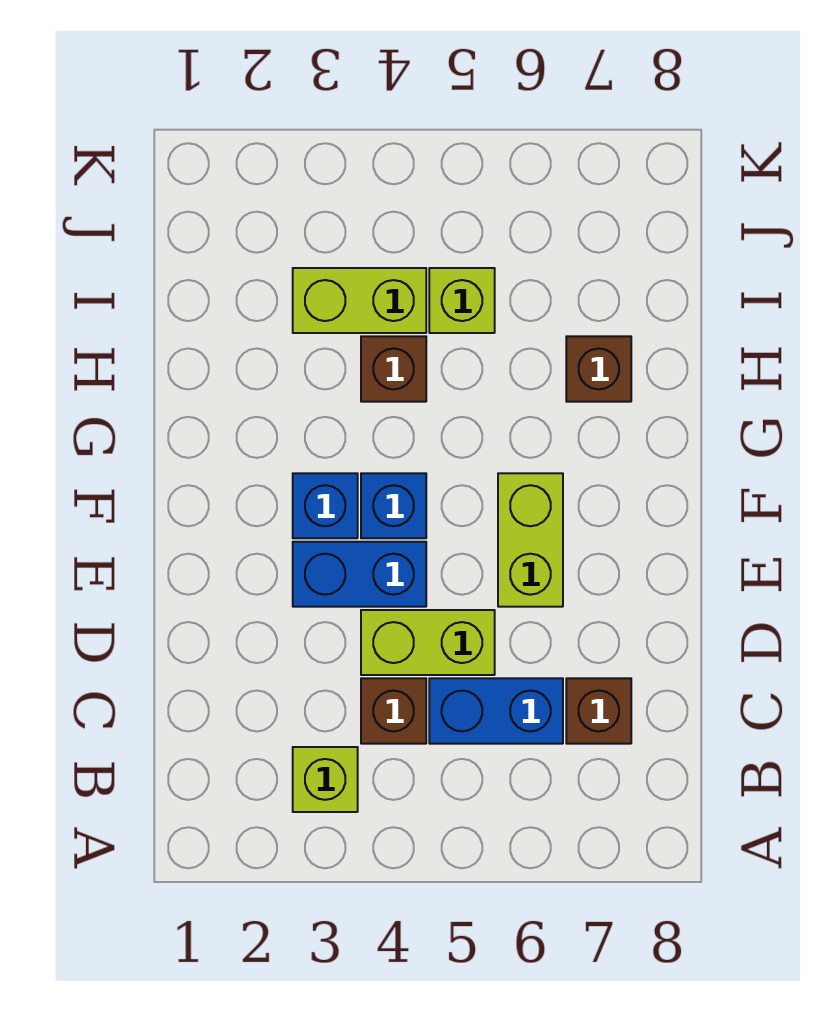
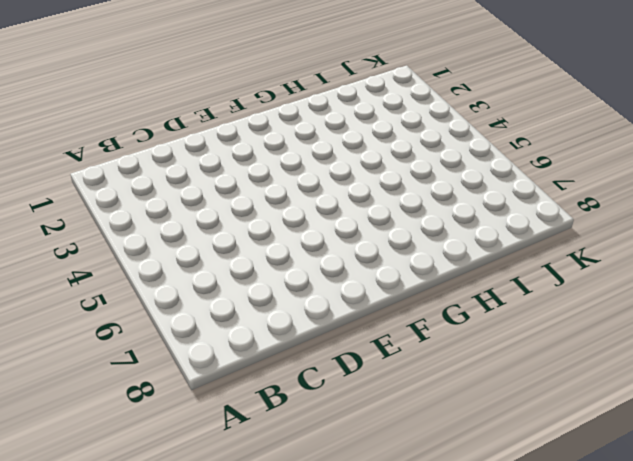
none -> lime 1x1 brick [293,747,358,812]
none -> brown 1x1 brick [361,678,426,744]
none -> blue 1x2 brick [429,678,563,744]

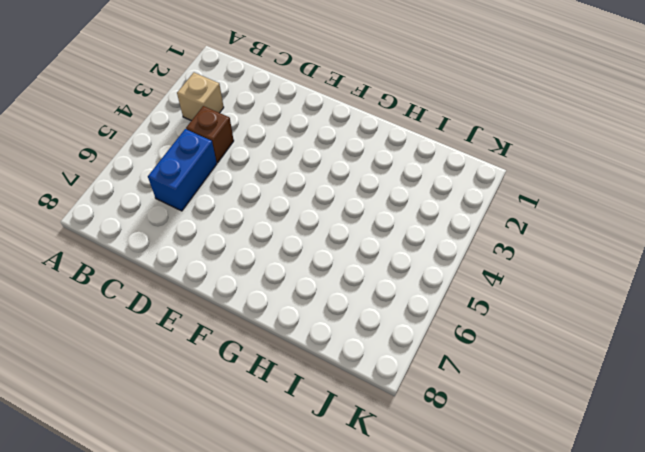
tan 1x1 brick [177,73,224,121] -> lime 1x1 brick [293,747,358,812]
none -> brown 1x1 brick [566,678,631,744]
none -> lime 1x2 brick [361,610,495,675]
none -> blue 1x2 brick [293,542,426,607]

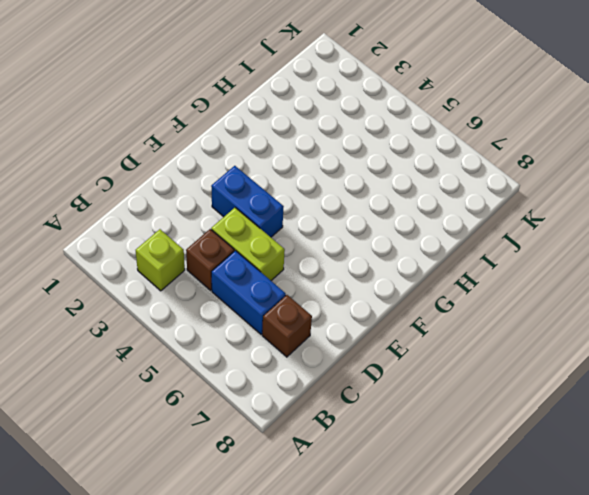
none -> lime 1x2 brick [498,473,563,607]
none -> blue 1x1 brick [293,473,358,538]
none -> blue 1x1 brick [361,473,426,538]

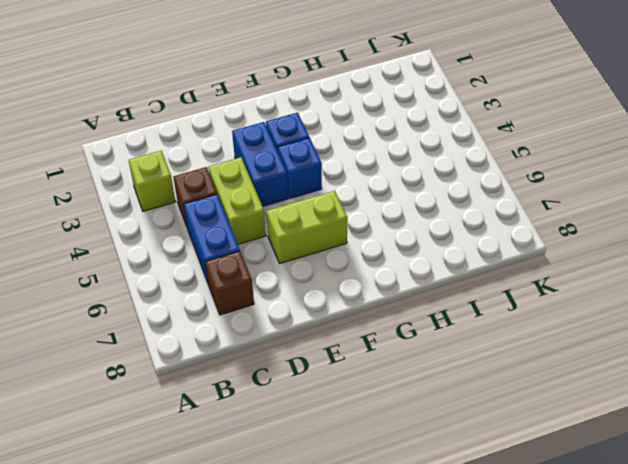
none -> brown 1x1 brick [361,336,426,402]
none -> brown 1x1 brick [566,336,631,402]
none -> lime 1x2 brick [293,268,426,333]

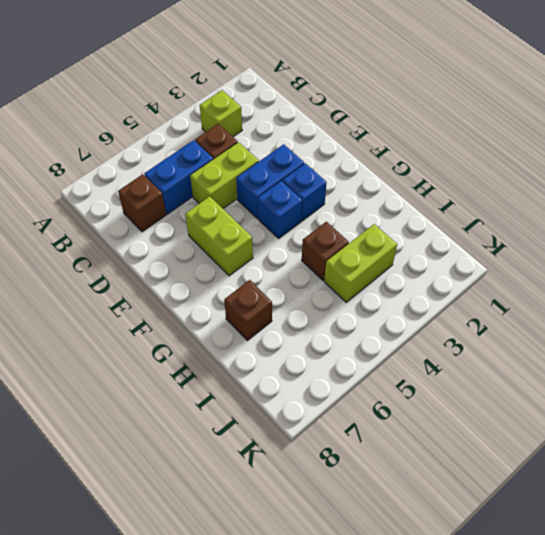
none -> lime 1x1 brick [429,268,495,333]

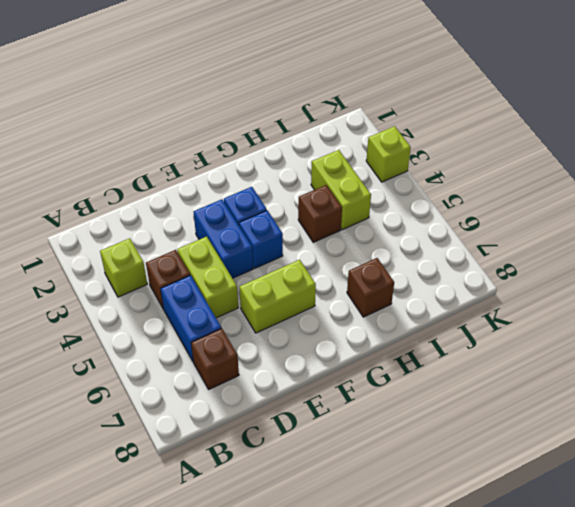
lime 1x1 brick [366,126,411,182] -> lime 1x1 brick moved to [429,268,495,333]

